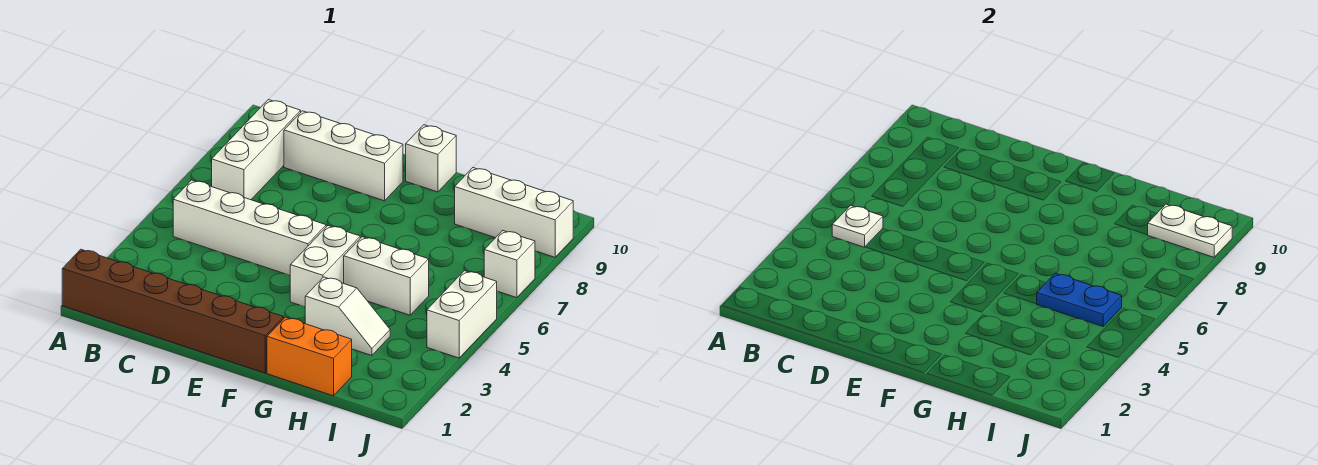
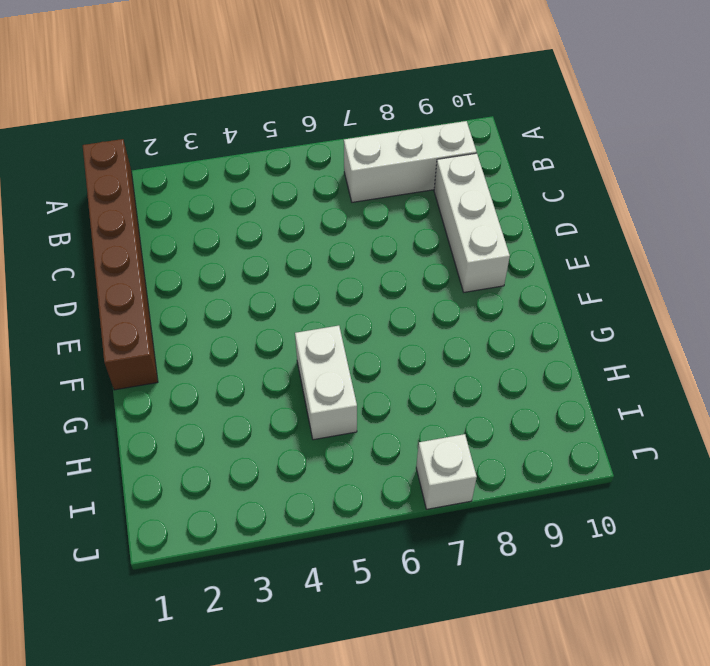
none -> white 1x4 brick [173,180,326,275]
none -> white 1x2 brick [290,226,360,307]
none -> white 1x1 brick [406,125,456,192]

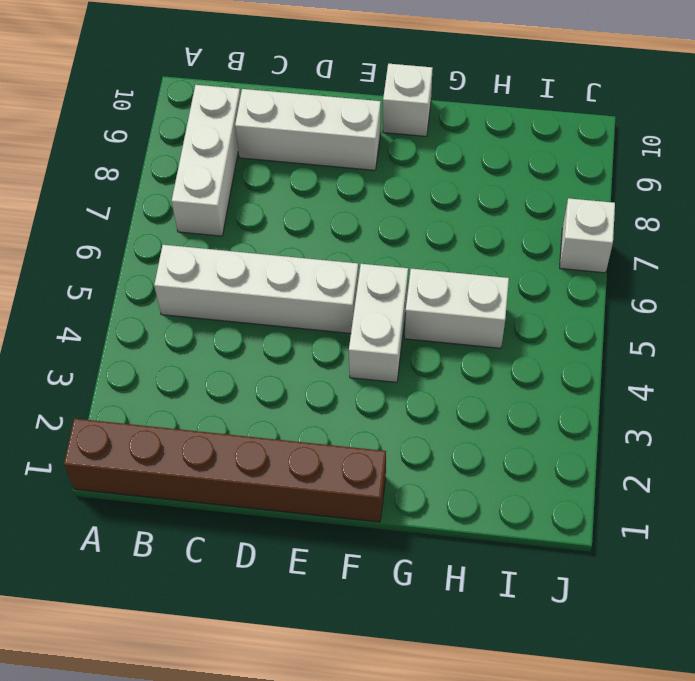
none -> orange 1x2 brick [267,317,352,396]
none -> white 1x2 slope [305,277,390,356]
none -> white 1x3 brick [455,168,573,257]

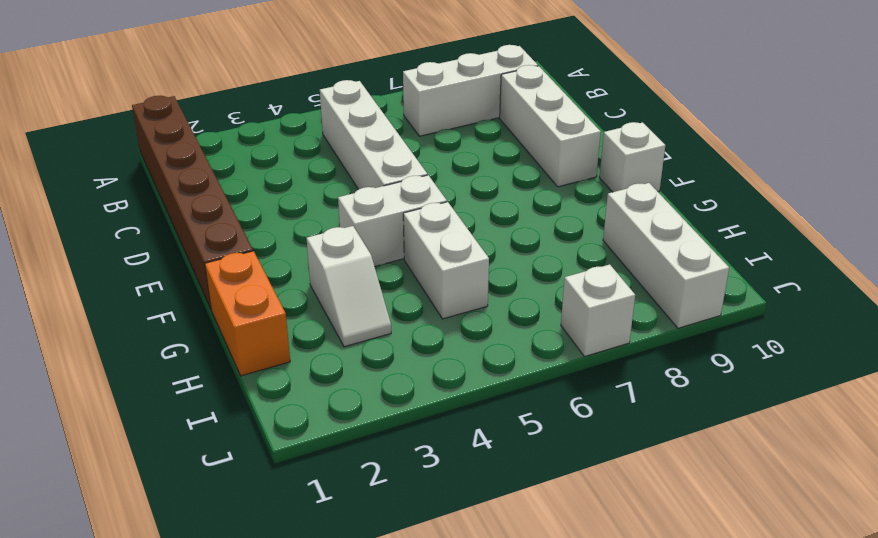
none -> white 1x2 brick [427,271,497,358]
none -> white 1x1 plate [832,205,883,247]
none -> blue 1x2 plate [1037,273,1122,326]

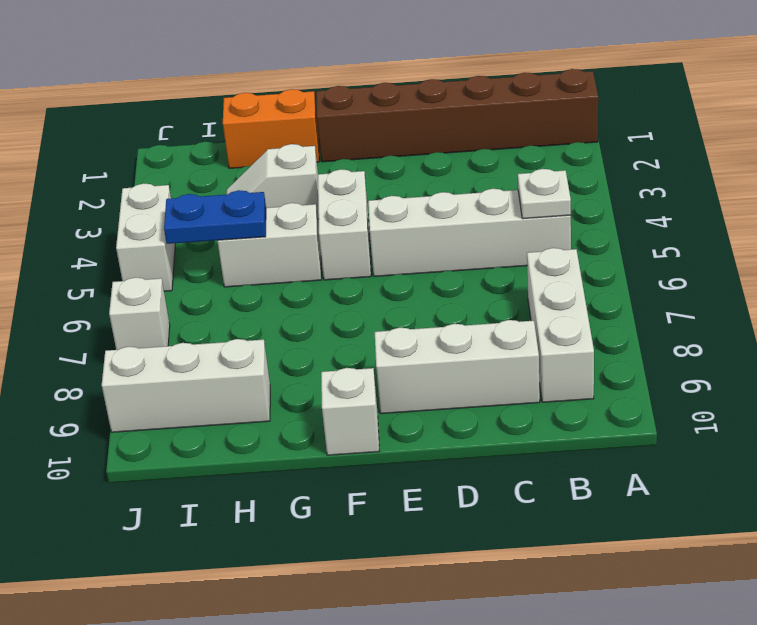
none -> white 1x2 plate [1148,204,1232,257]

